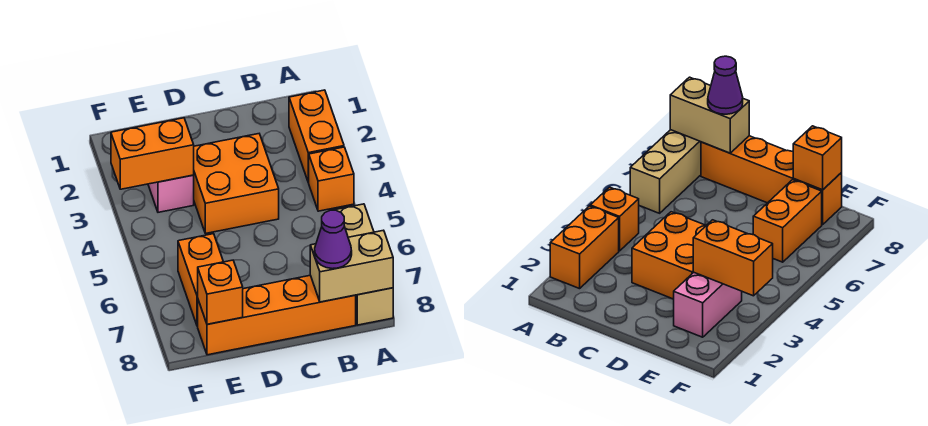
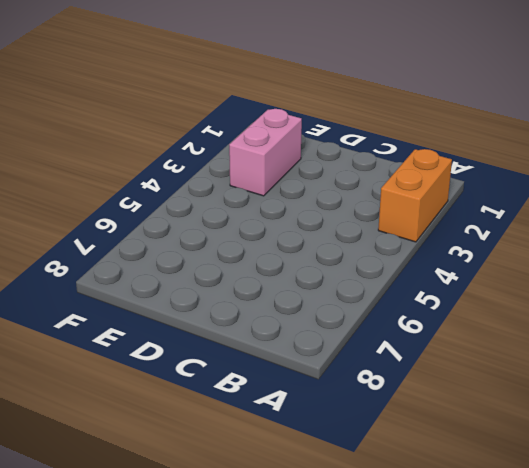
none -> orange 1x1 brick [309,147,354,211]
none -> tan 1x3 brick [336,204,393,325]

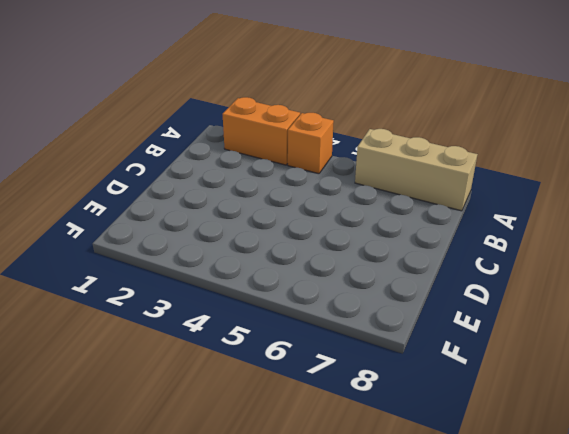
none -> orange 1x4 brick [198,275,356,355]
none -> orange 2x2 brick [194,134,279,234]

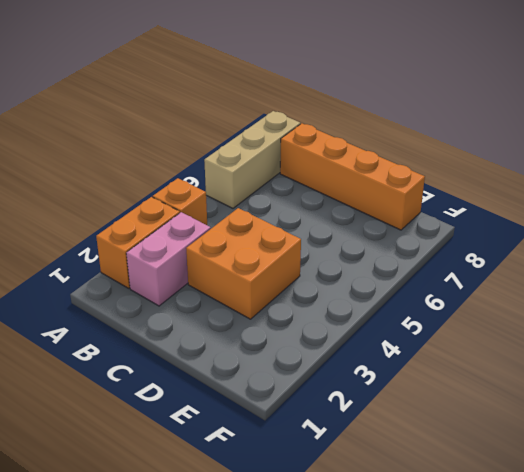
pink 1x2 brick [126,212,211,306] -> pink 1x2 brick moved to [148,175,194,212]
none -> orange 1x2 brick [178,234,223,326]
none -> tan 1x2 brick [310,230,393,302]

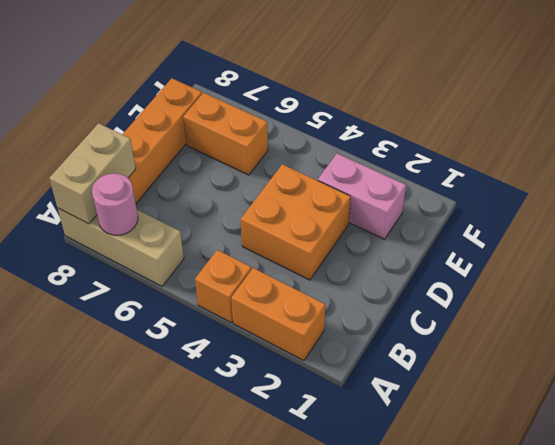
pink 1x1 round brick [92,173,138,235] -> none
none -> orange 1x2 brick [111,118,194,189]
none -> orange 1x1 brick [198,260,243,324]

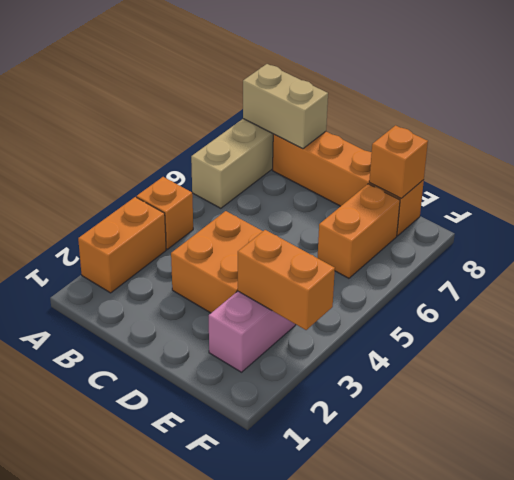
none -> purple 1x1 cone [315,210,352,269]

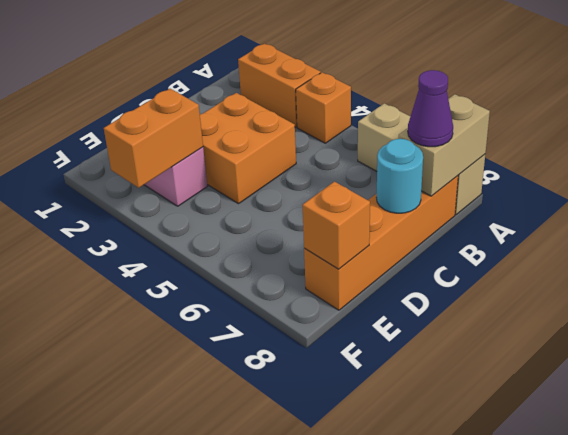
cyan 1x1 round brick [377,139,423,213] -> none
none -> orange 1x2 brick [178,234,223,326]

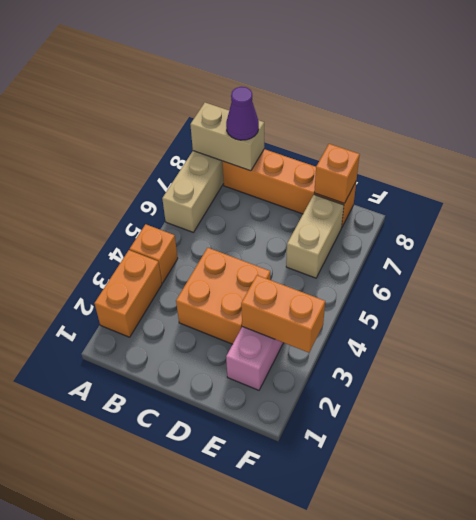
tan 1x2 brick [286,195,344,278] -> orange 1x2 brick [178,234,223,326]

